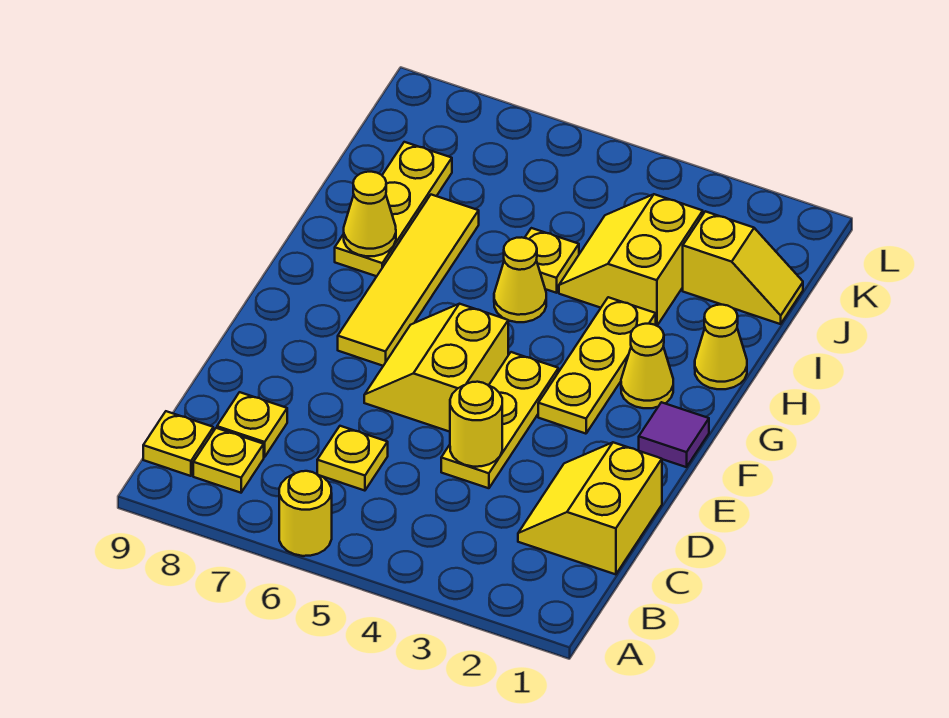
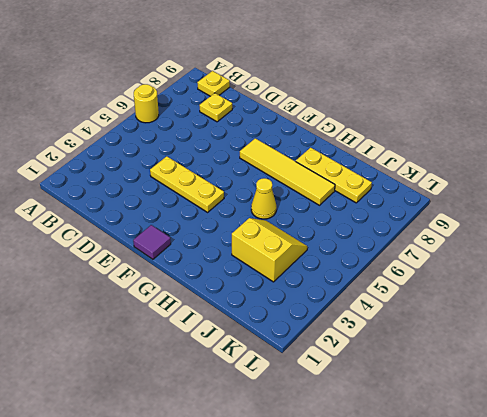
none -> yellow 1x1 plate [193,428,264,493]
none -> yellow 2x2 slope [518,442,662,574]
none -> yellow 1x1 plate [317,426,388,491]

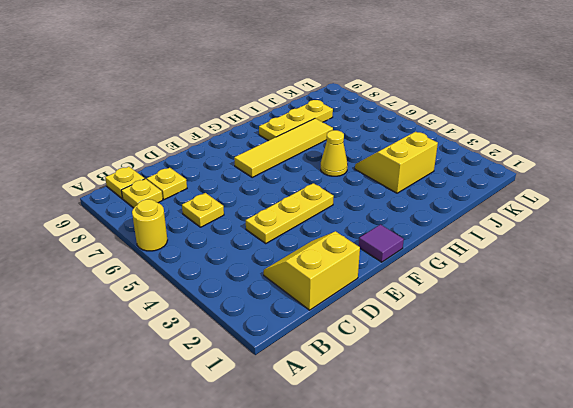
none -> yellow 2x2 slope [364,304,508,432]
none -> yellow 1x3 plate [538,297,656,434]
none -> yellow 1x1 cone [621,324,673,408]

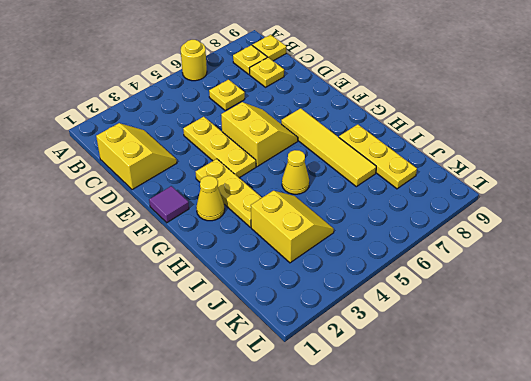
none -> yellow 1x1 cone [695,305,747,389]
none -> yellow 1x1 plate [525,228,579,293]
none -> yellow 1x2 slope [683,211,803,324]

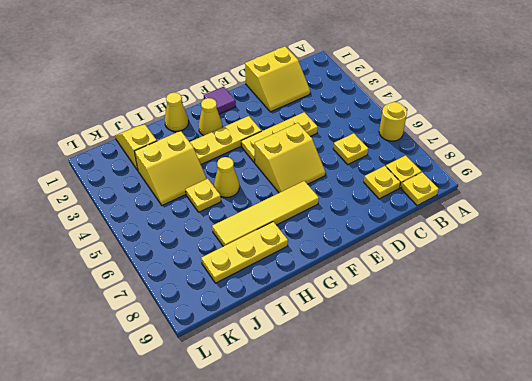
none -> yellow 1x1 round brick [450,382,502,467]
none -> yellow 1x1 cone [344,172,396,256]

